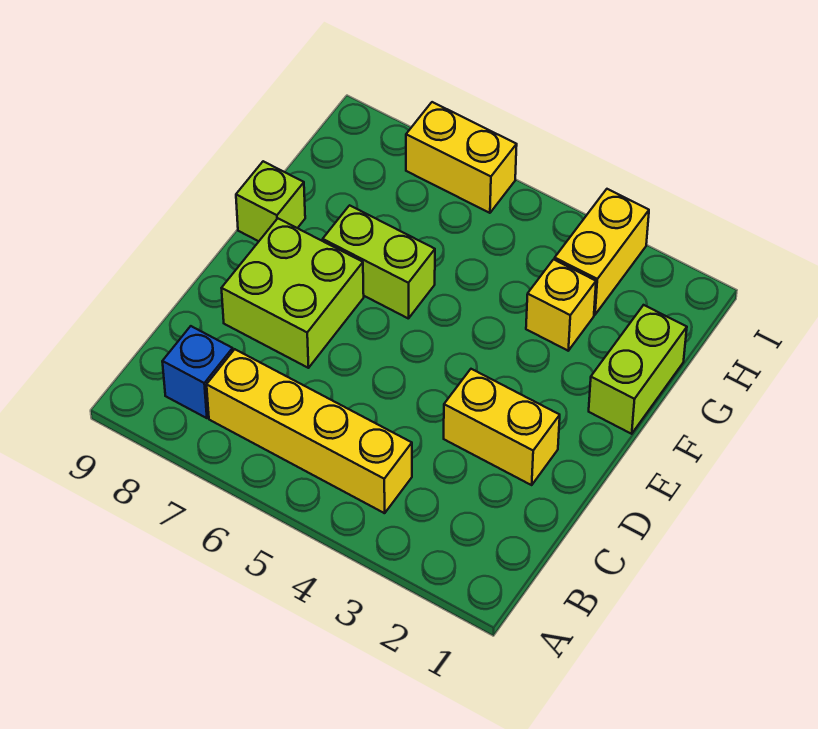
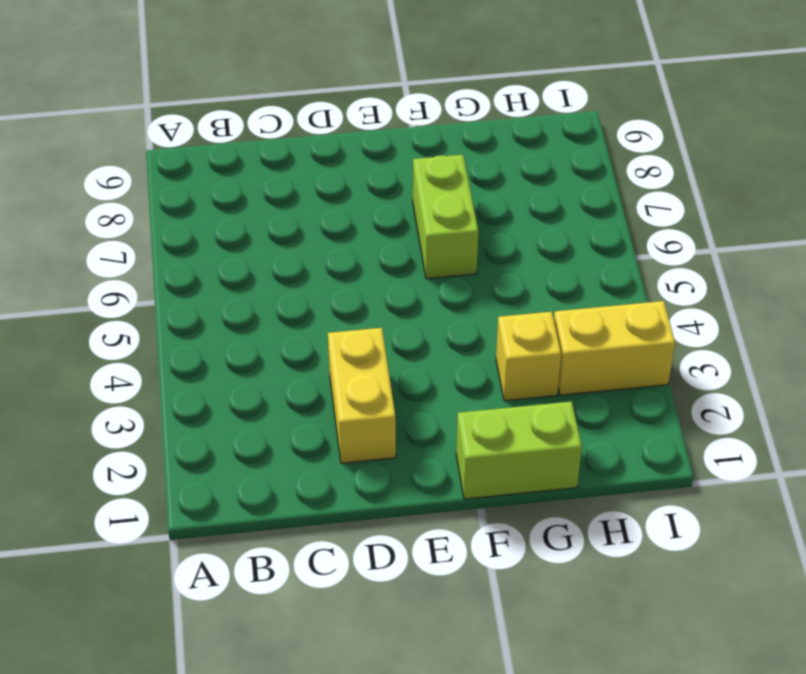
none -> yellow 1x4 brick [207,349,412,513]
none -> blue 1x1 brick [162,326,233,418]

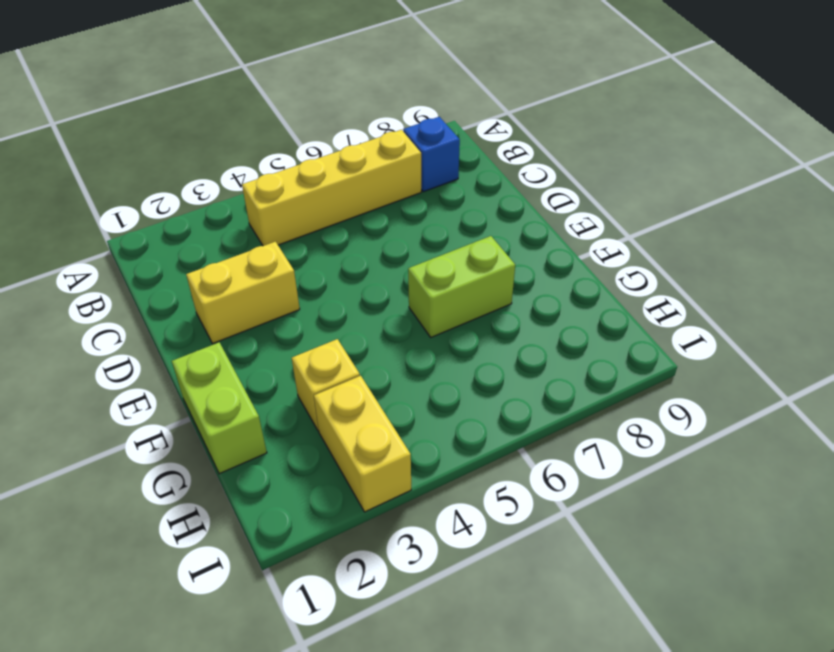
none -> lime 2x2 brick [222,218,364,368]
none -> lime 1x1 brick [236,161,305,241]

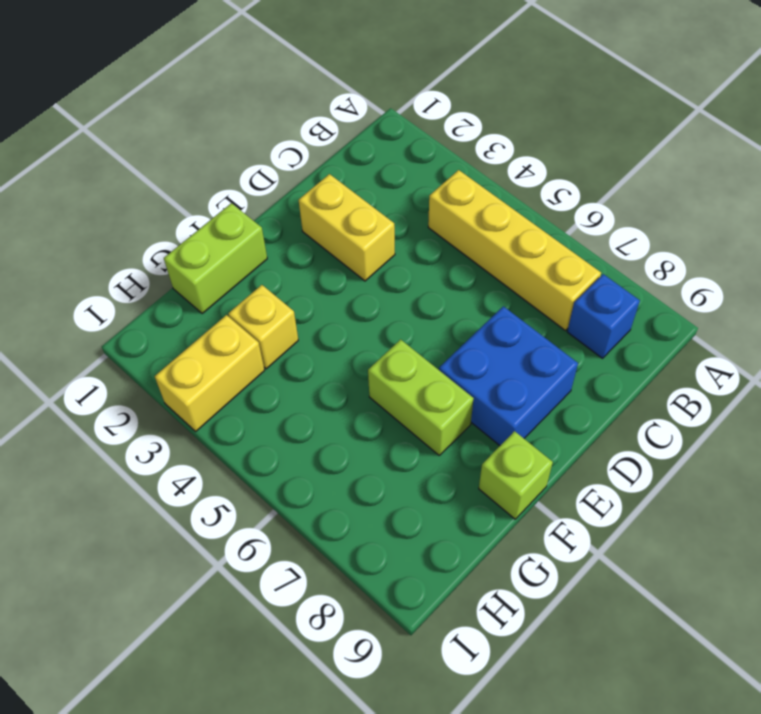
blue 2x2 brick [439,306,578,446] -> lime 2x2 brick [222,218,364,368]
none -> yellow 1x2 brick [406,102,517,213]

